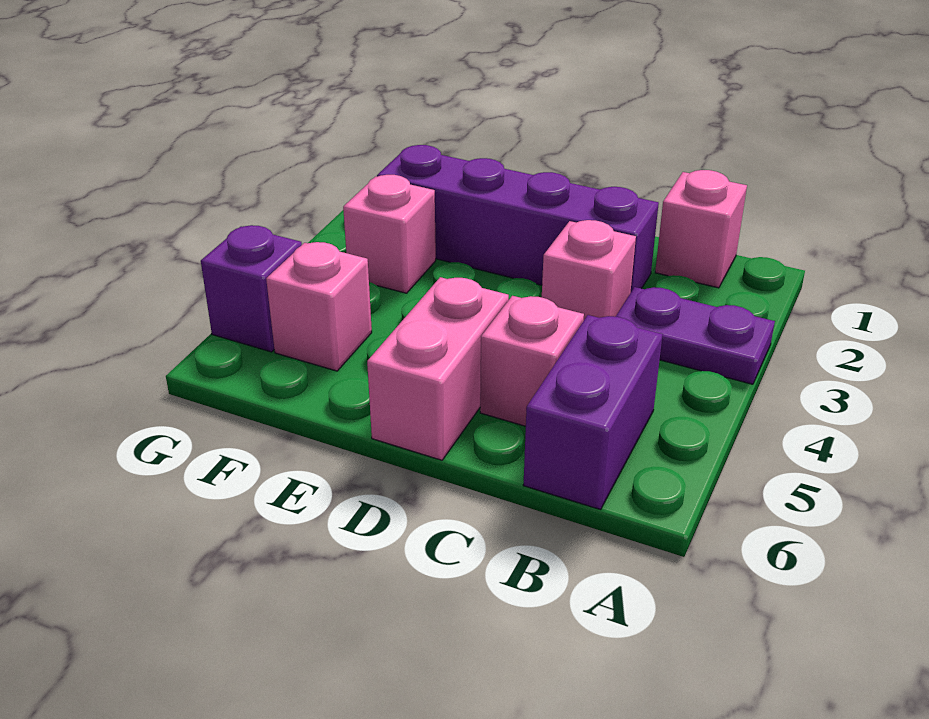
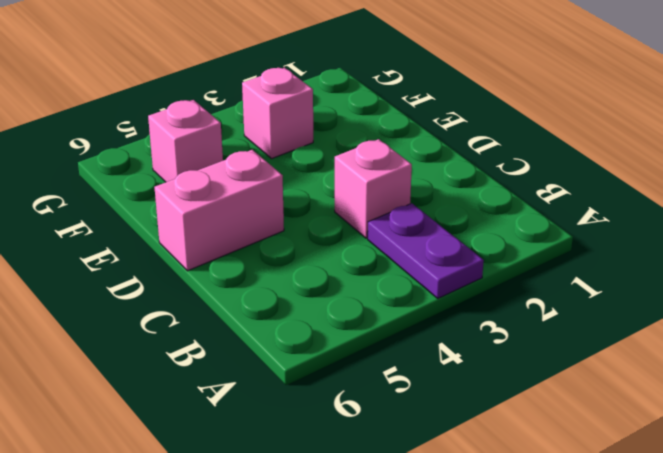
none -> pink 1x1 brick [655,170,747,288]
none -> purple 1x2 brick [523,315,663,510]

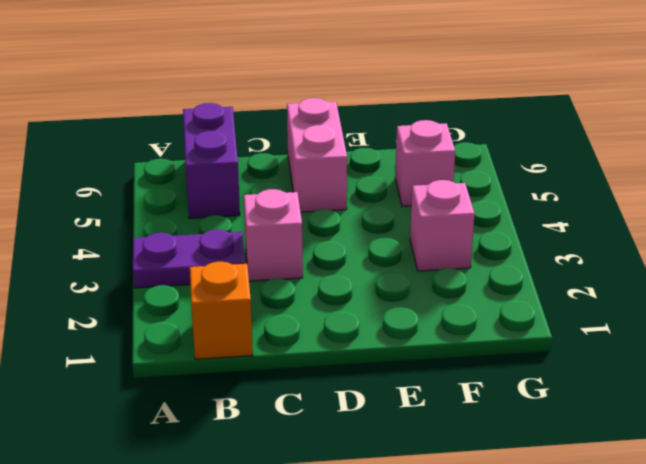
orange 1x1 brick [190,262,253,359] -> pink 1x1 brick [655,170,747,288]
none -> purple 1x4 brick [377,145,659,292]
none -> pink 1x1 brick [480,296,584,426]

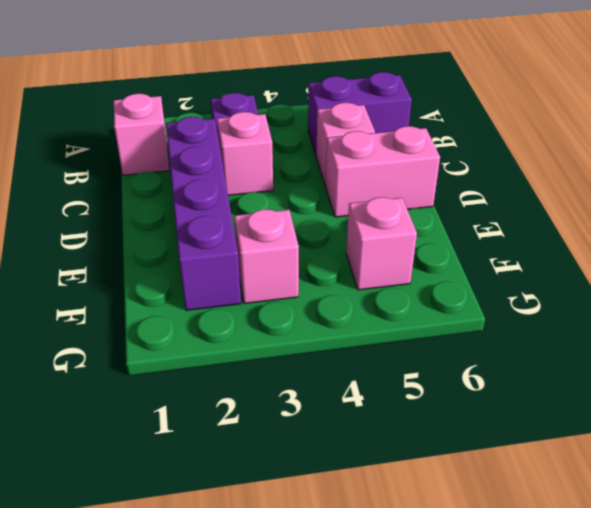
none -> purple 1x1 brick [201,225,302,352]

